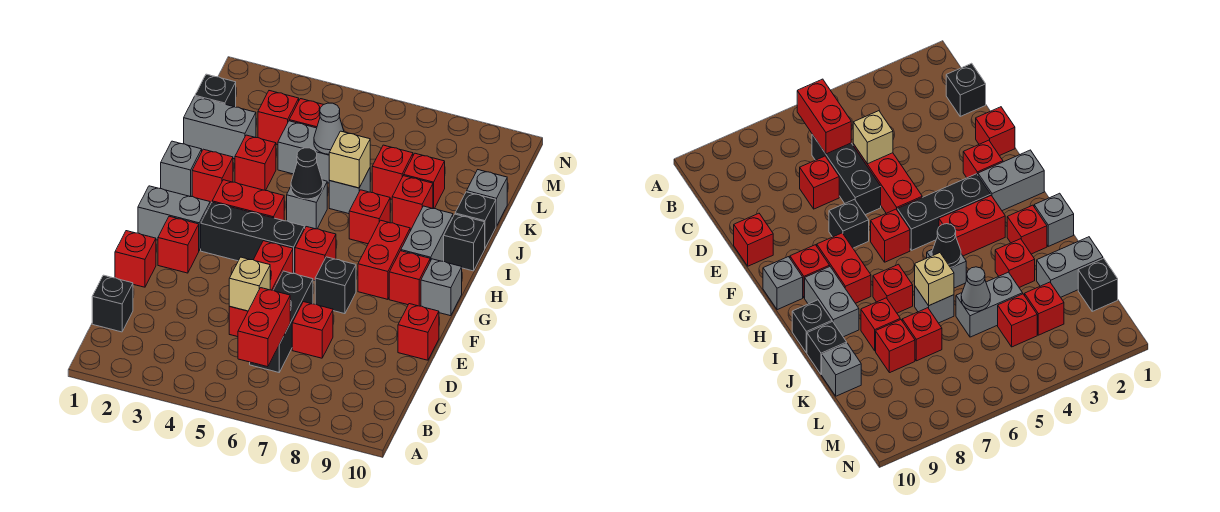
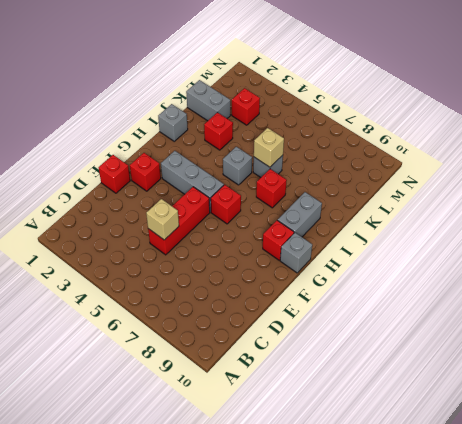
grey 1x3 brick [161,151,224,212] -> black 1x3 brick [201,202,305,274]
none -> black 1x1 brick [92,275,133,332]
none -> black 1x3 brick [250,271,313,372]
none -> red 1x1 brick [292,302,333,358]
none -> red 1x1 brick [398,304,439,360]

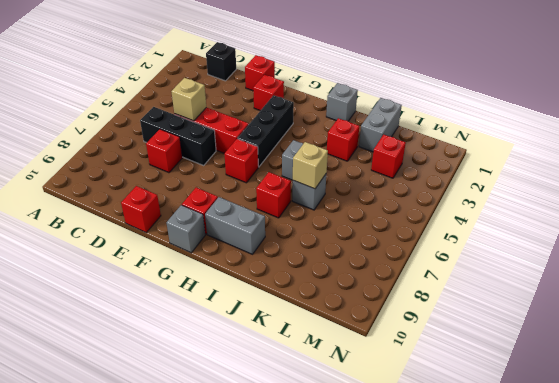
none -> black 1x1 brick [315,257,356,314]
none -> grey 1x2 brick [138,186,210,250]
none -> red 1x2 brick [358,220,410,299]
none -> red 1x2 brick [212,180,284,221]

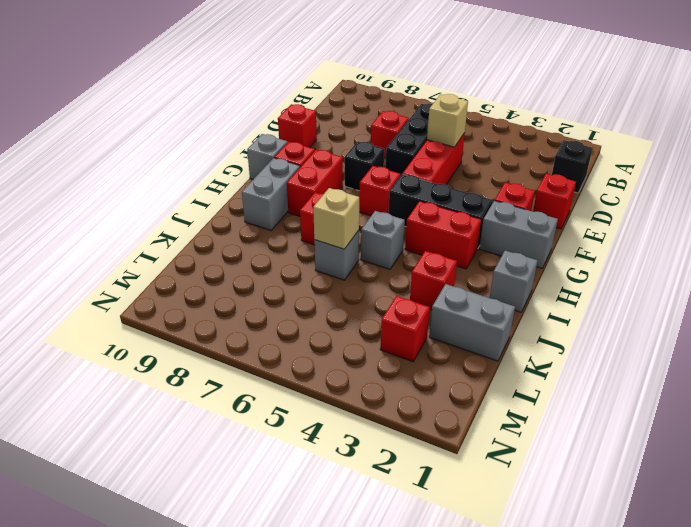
none -> red 1x1 brick [192,149,233,203]
none -> black 1x1 brick [444,214,485,271]
none -> red 1x1 brick [392,176,433,230]
none -> black 1x1 brick [455,192,496,248]

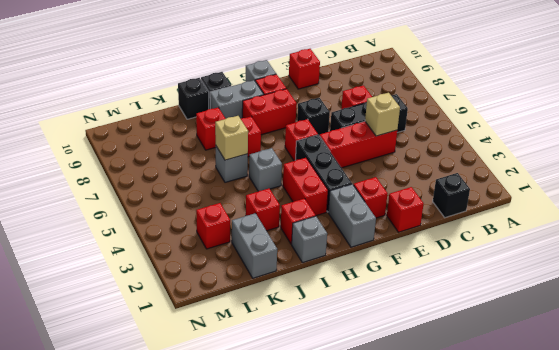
none -> grey 1x2 brick [278,121,330,183]
none -> red 1x1 brick [372,145,413,199]
none -> red 1x1 brick [404,153,445,209]
none -> grey 1x1 brick [467,170,507,226]

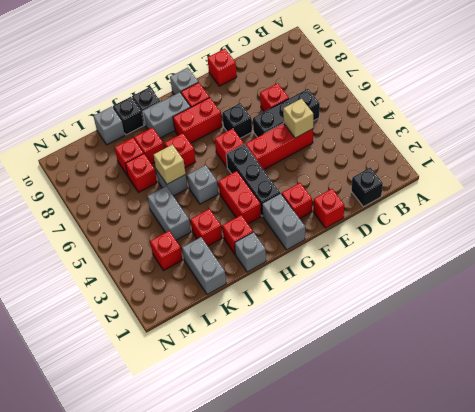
none -> black 1x1 brick [195,74,236,107]
none -> red 1x1 brick [289,99,323,128]
none -> red 1x2 brick [238,288,290,367]
none -> black 1x1 cone [291,148,323,199]

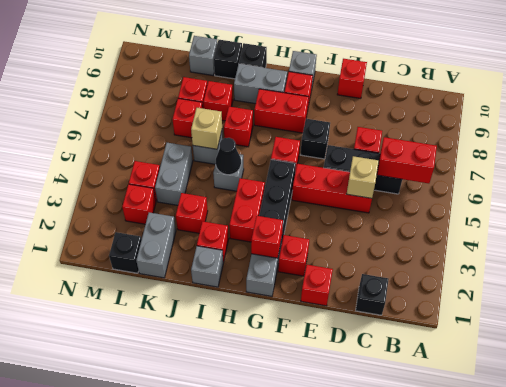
red 1x1 brick [251,216,283,258] -> none
none -> grey 1x1 cone [314,103,344,154]

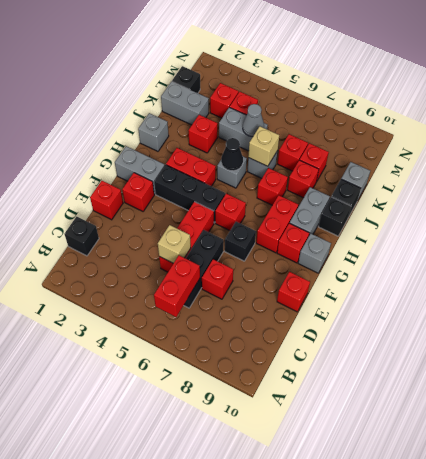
none -> red 1x1 brick [192,149,233,203]

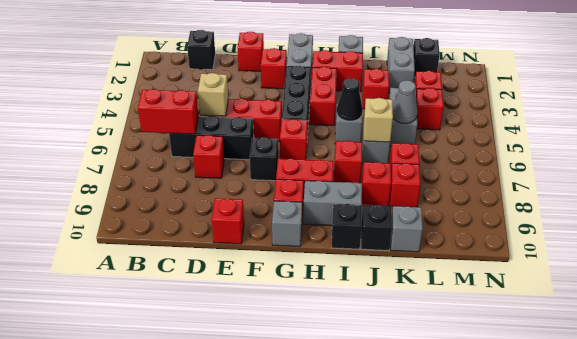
red 1x2 brick [312,50,363,92] -> red 1x1 brick [192,149,233,203]

